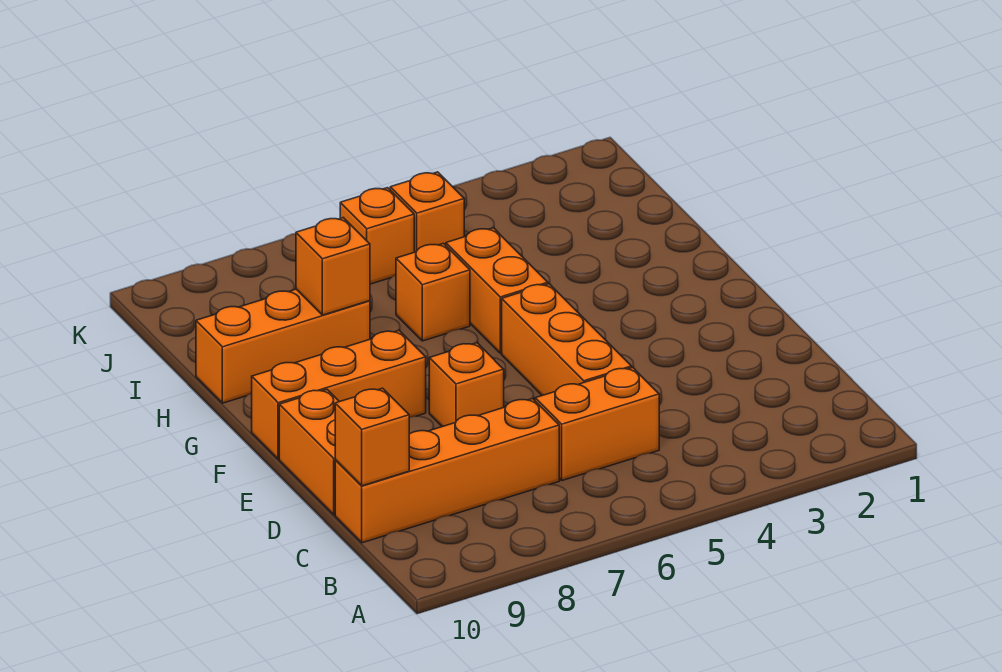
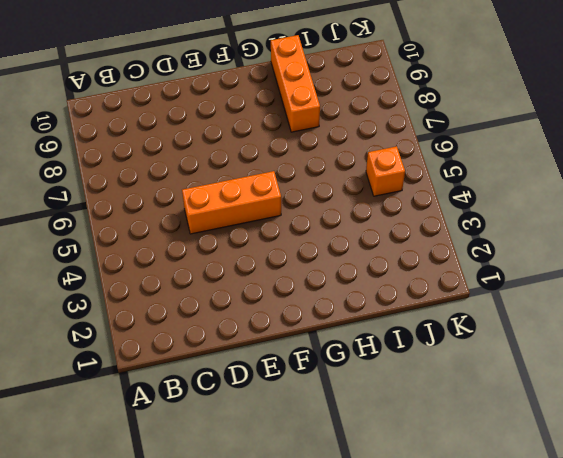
none -> orange 1x2 brick [535,367,659,480]
none -> orange 1x4 brick [335,399,559,543]
none -> orange 1x2 brick [279,390,339,515]

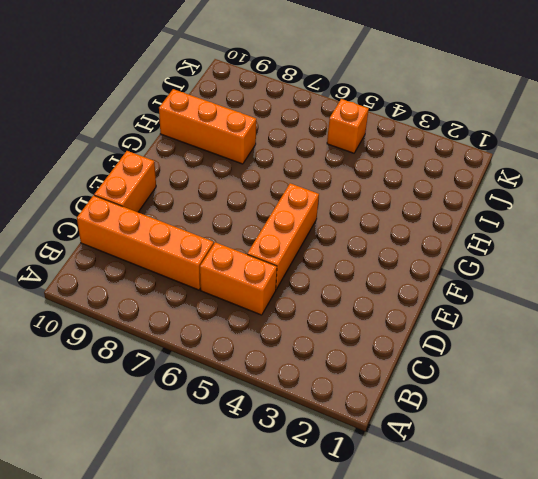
none -> orange 1x1 brick [429,343,504,427]
none -> orange 1x3 brick [252,330,426,459]
none -> orange 1x2 brick [446,228,548,353]

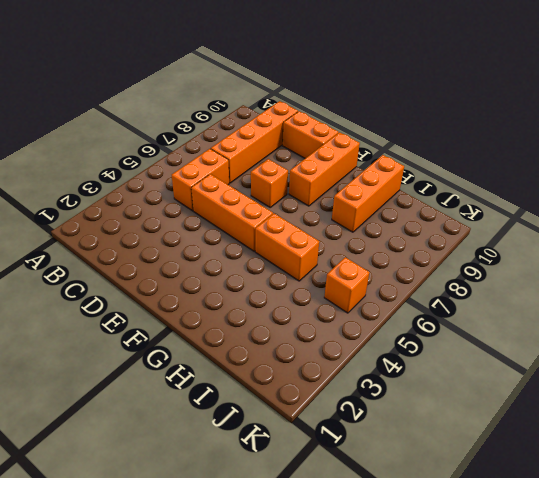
none -> orange 1x1 brick [396,243,470,341]
none -> orange 1x1 brick [340,188,414,284]
none -> orange 1x1 brick [335,388,409,486]

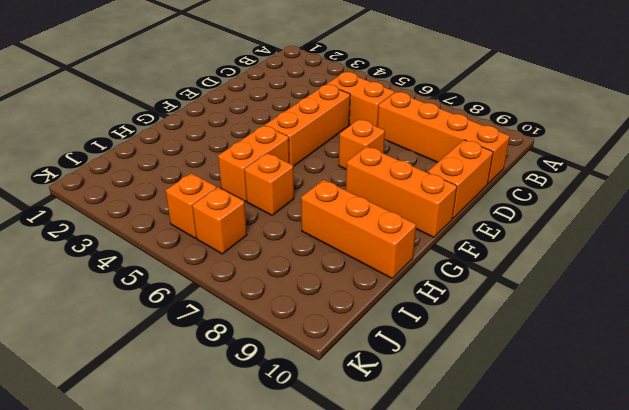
none -> orange 1x1 brick [335,388,409,486]
none -> orange 1x1 brick [296,218,370,315]

